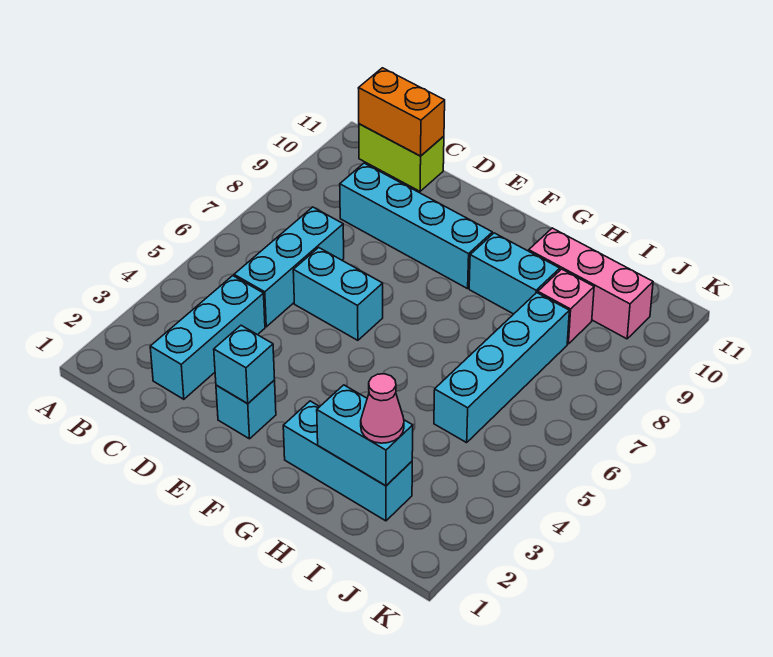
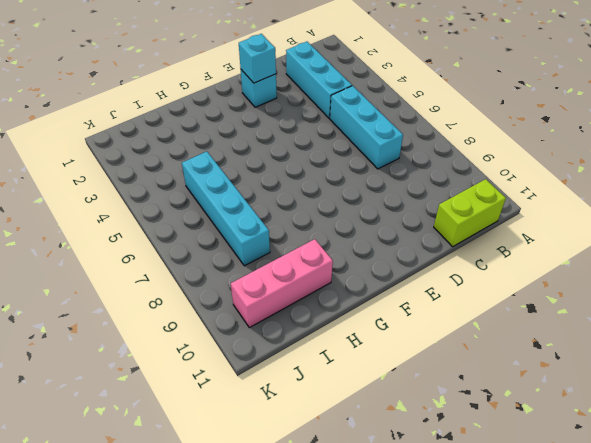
none -> cyan 1x4 brick [340,163,492,289]
none -> cyan 1x2 brick [293,248,383,340]
none -> cyan 1x3 brick [283,401,412,521]

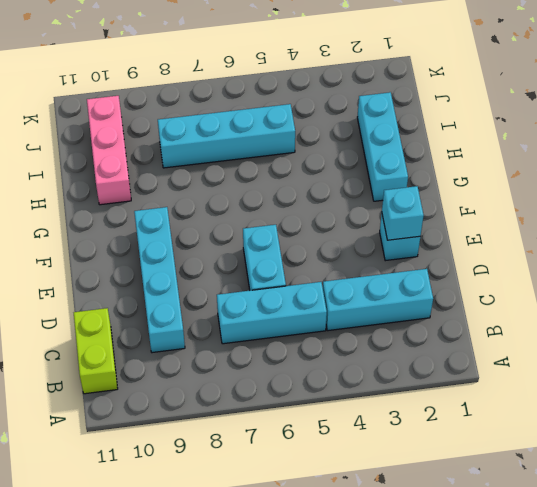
none -> cyan 1x2 brick [469,233,560,314]
none -> pink 1x1 brick [538,269,594,344]
none -> orange 1x2 brick [359,68,445,156]

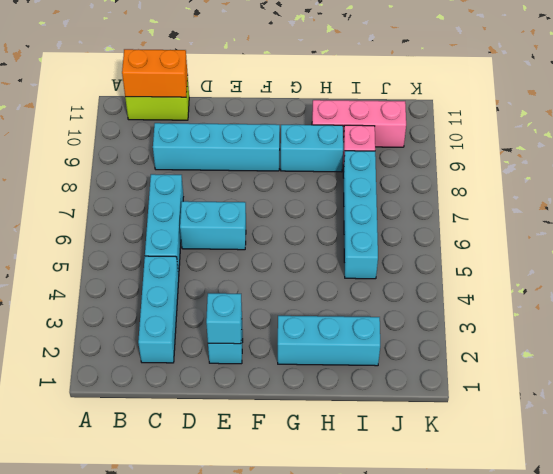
none -> cyan 1x2 brick [317,385,413,486]
none -> pink 1x1 cone [361,374,404,443]

